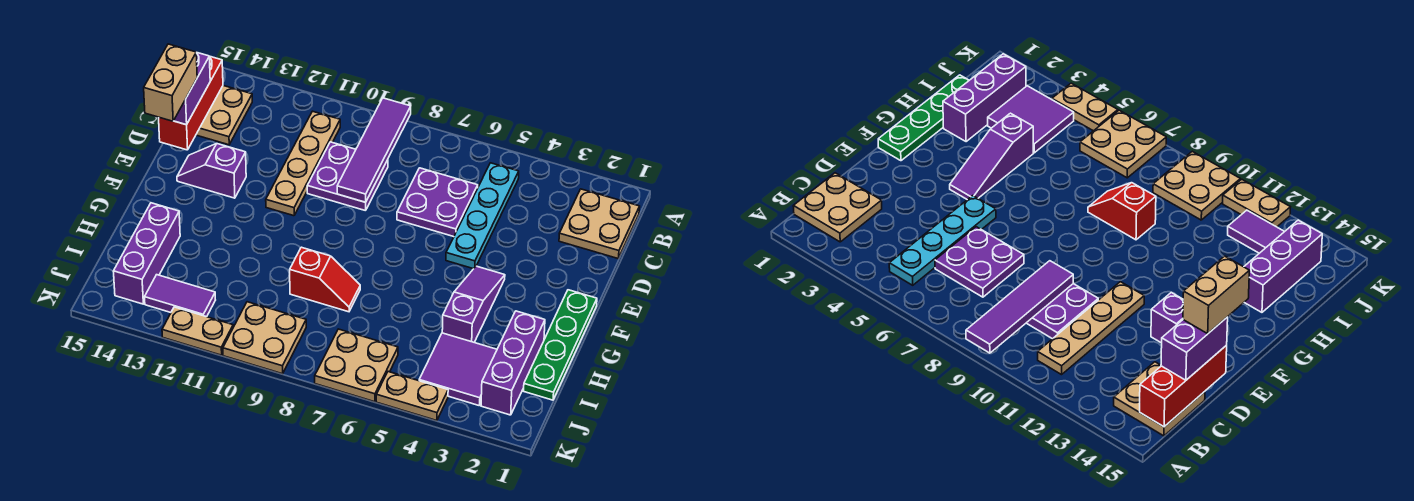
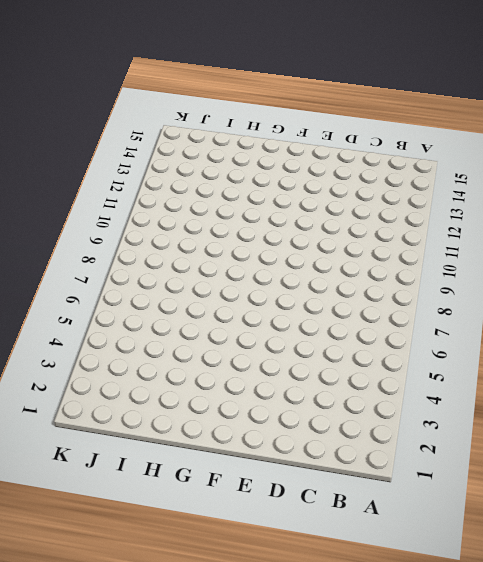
none -> tan 2x2 plate [559,189,640,258]
none -> cyan 1x4 plate [446,163,519,269]
none -> tan 1x4 plate [266,111,340,216]

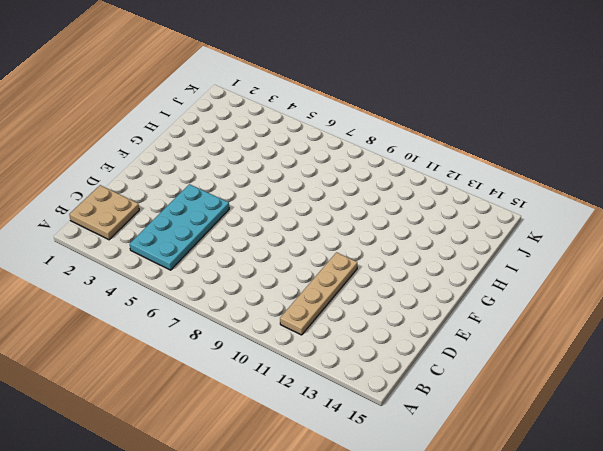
cyan 2x4 plate [130,184,229,270] -> cyan 1x4 plate [446,163,519,269]
none -> tan 2x2 plate [196,86,252,145]
none -> purple 2x2 plate [397,168,478,237]
none -> purple 2x2 plate [307,142,388,211]

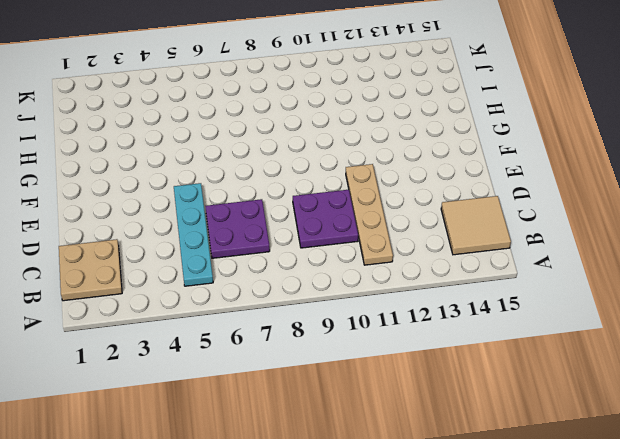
tan 2x2 tile [441,196,511,255] -> tan 2x2 plate [196,86,252,145]
none -> purple 1x2 slope [177,144,246,198]
none -> green 1x4 plate [524,290,597,400]
none -> purple 1x3 slope [442,266,505,342]

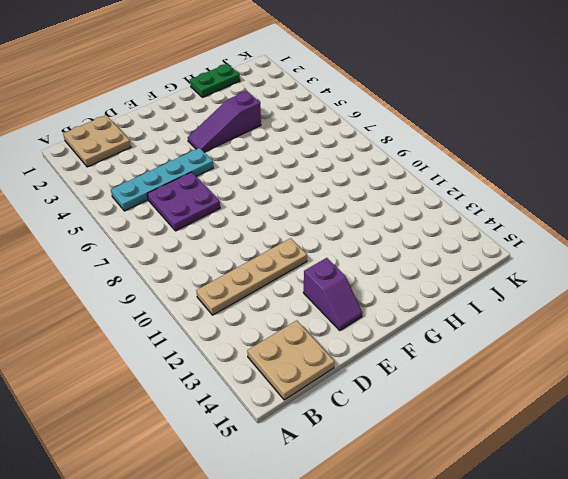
green 1x2 plate [190,64,240,98] -> green 1x4 plate [524,290,597,400]
none -> purple 2x2 plate [307,142,388,211]
none -> purple 1x3 brick [481,311,545,415]
none -> red 1x2 slope [289,247,360,312]

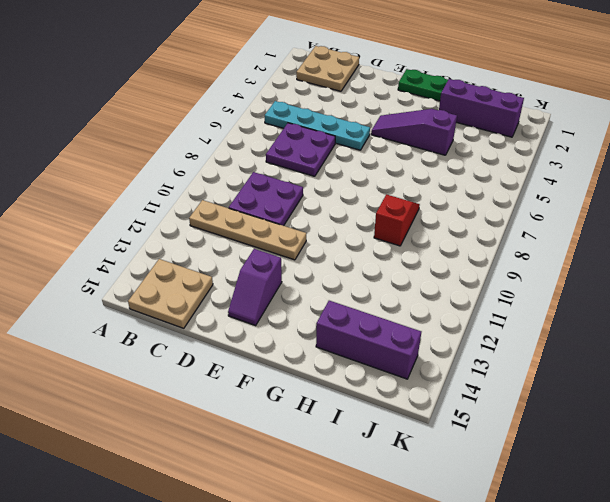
none -> purple 2x2 tile [419,333,497,406]
none -> tan 2x2 plate [315,329,398,402]
none -> tan 2x2 plate [223,302,306,374]

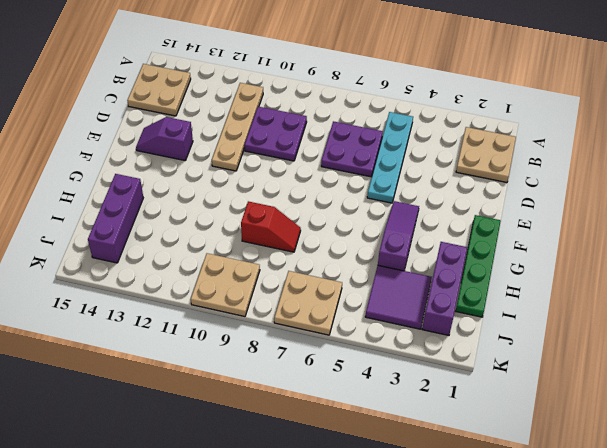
none -> purple 1x2 tile [145,275,215,317]
none -> tan 1x2 plate [376,372,448,421]
none -> tan 1x2 plate [162,307,233,355]

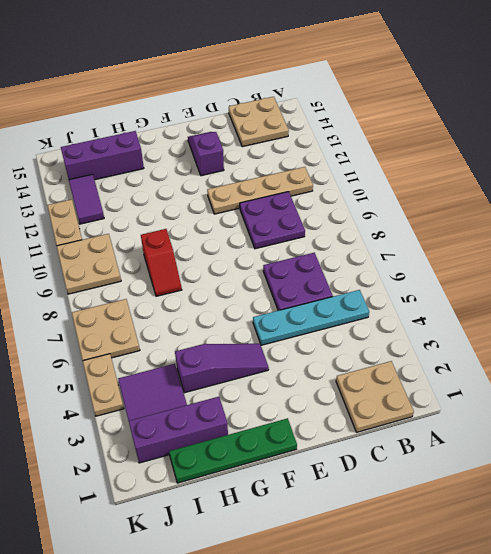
none -> purple 1x4 tile [337,98,411,202]
none -> red 1x3 brick [159,56,223,150]
none -> purple 1x2 brick [174,52,210,125]

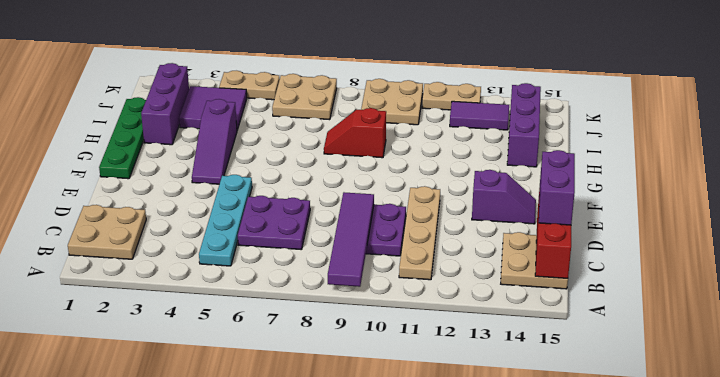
none -> tan 1x2 brick [144,44,197,121]

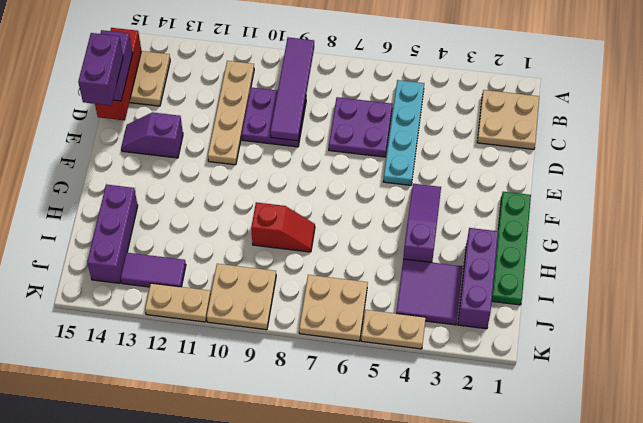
purple 1x2 brick [78,33,123,106] -> tan 1x2 brick [144,44,197,121]

